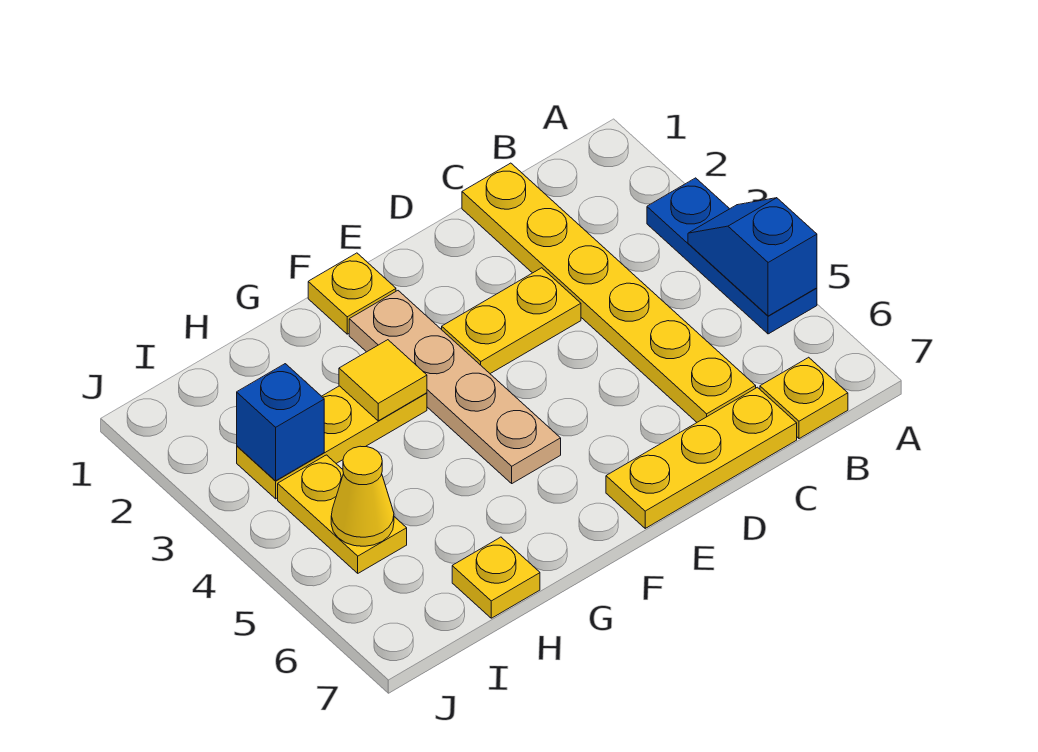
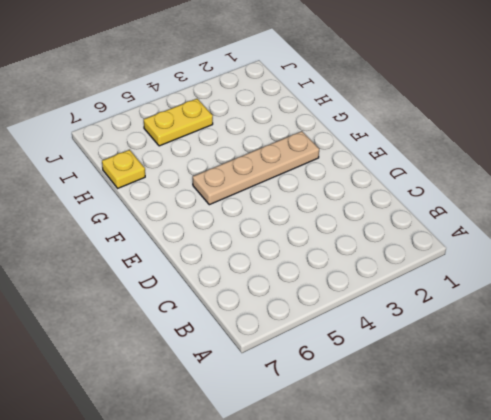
none -> blue 1x3 plate [647,178,817,334]
none -> yellow 1x1 plate [760,357,848,439]
none -> yellow 1x6 plate [462,163,756,422]

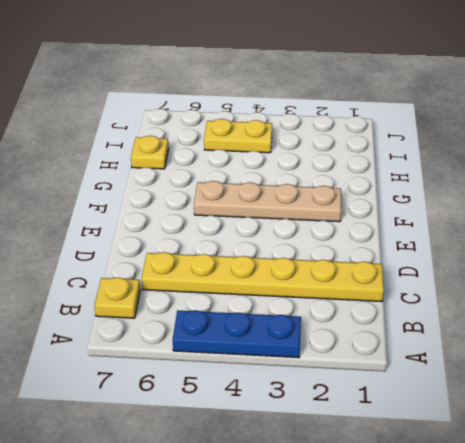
none -> yellow 1x3 plate [606,387,797,528]
none -> yellow 1x2 plate [442,268,581,374]
none -> yellow 1x1 plate [308,253,396,334]

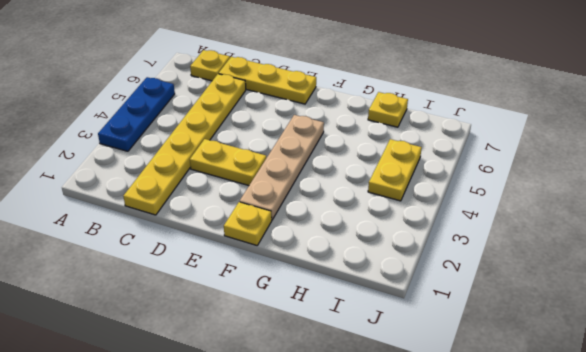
none -> yellow 1x3 plate [237,386,427,499]
none -> blue 1x2 slope [688,198,817,316]
none -> yellow 1x1 tile [339,340,427,421]

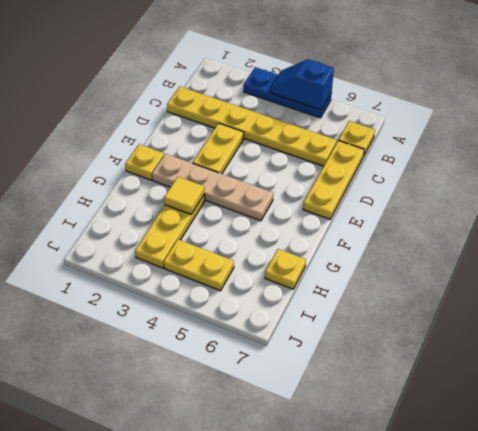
none -> blue 1x1 brick [237,364,324,481]
none -> yellow 1x1 cone [331,446,394,546]

